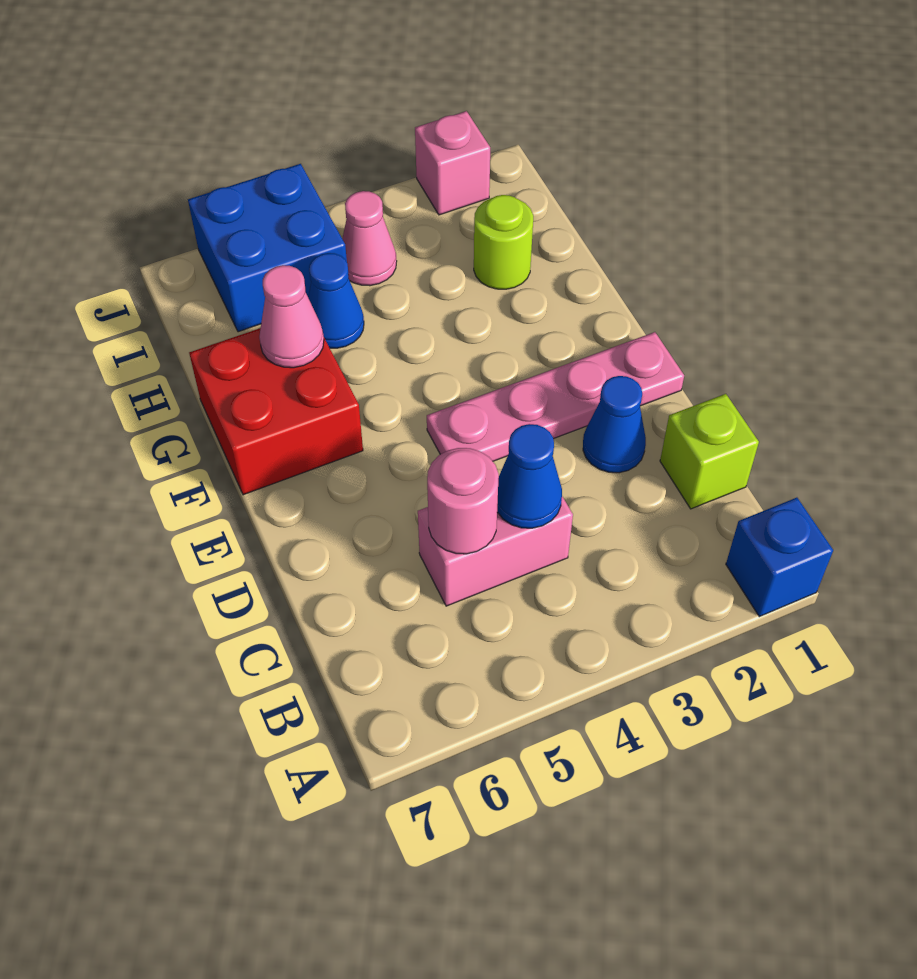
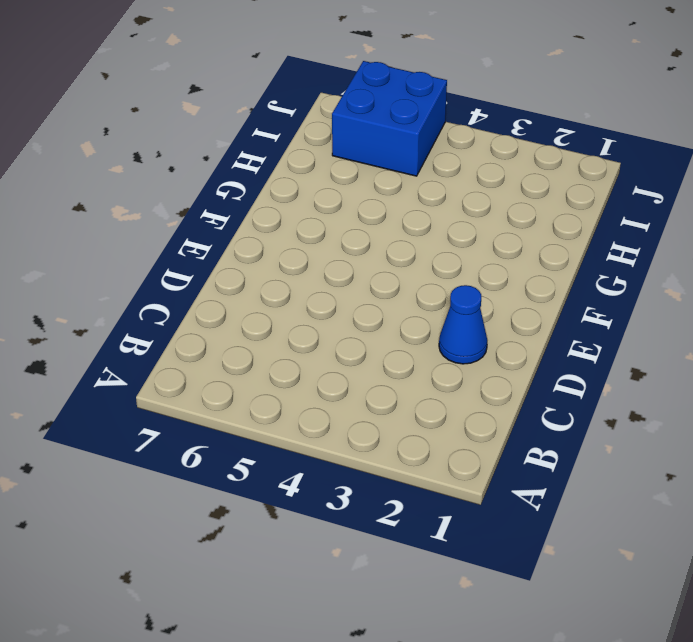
none -> blue 1x1 brick [726,498,833,617]
none -> lime 1x1 brick [660,394,759,509]
none -> pink 1x2 brick [418,496,573,606]

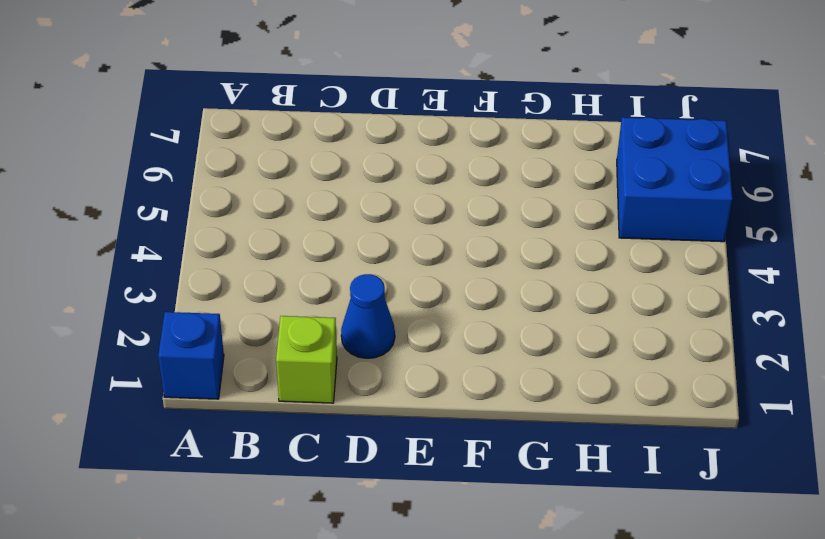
none -> pink 1x2 brick [418,496,573,606]
none -> pink 1x4 plate [427,332,684,461]
none -> red 2x2 brick [189,328,363,495]

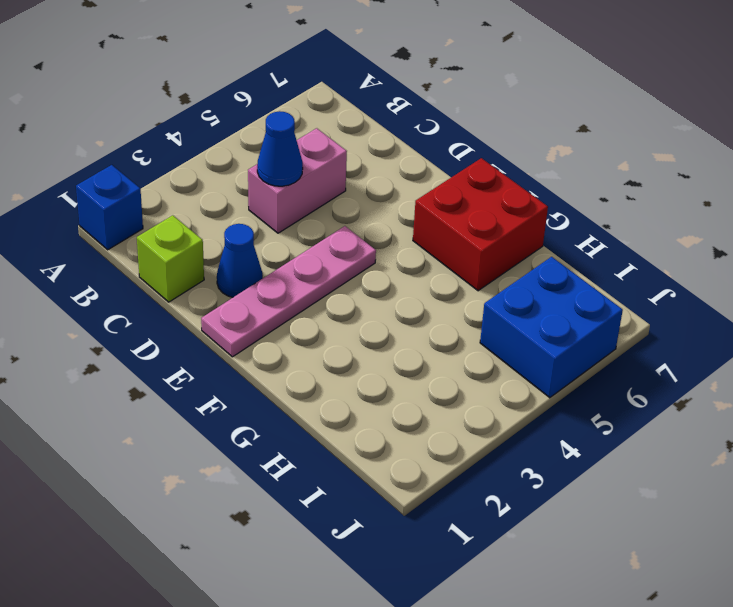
none -> lime 1x1 round brick [474,195,533,289]
none -> blue 1x1 cone [308,253,364,348]
none -> pink 1x1 cone [342,191,397,286]

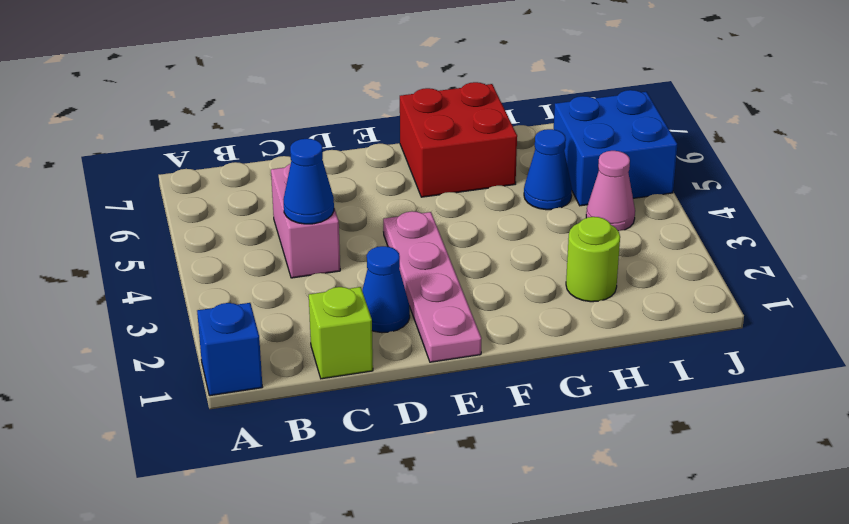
none -> pink 1x1 brick [415,111,490,215]
none -> pink 1x1 round brick [427,448,499,554]
none -> pink 1x1 cone [259,265,324,368]

